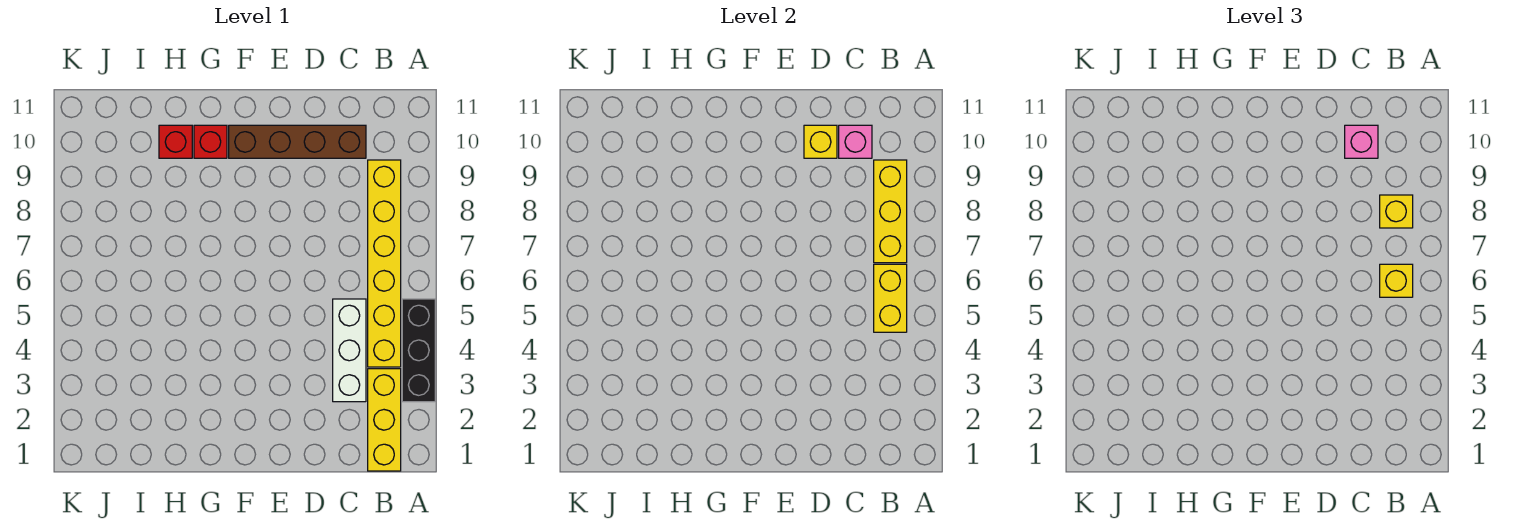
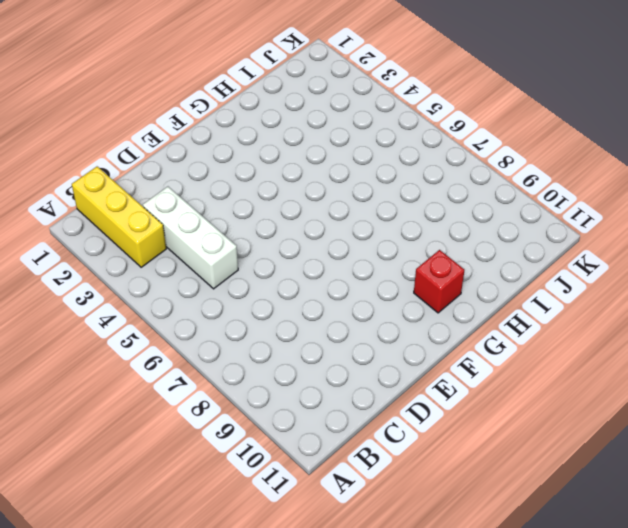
none -> black 1x3 brick [402,299,435,402]
none -> yellow 1x6 brick [368,160,401,367]
none -> brown 1x4 brick [229,125,366,158]

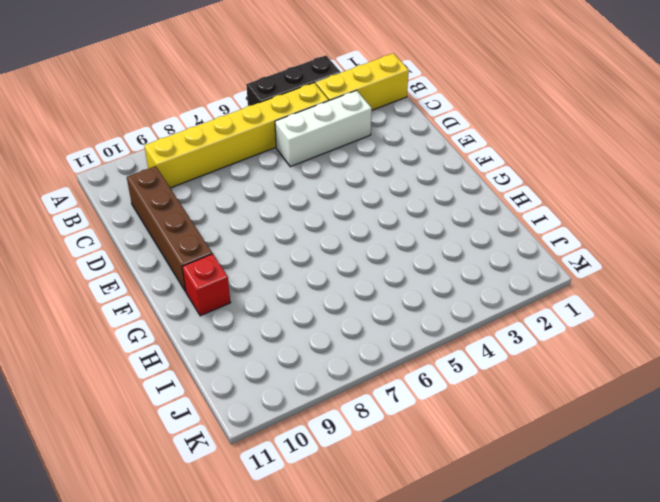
none -> red 1x1 brick [159,125,192,158]
none -> yellow 1x2 brick [874,264,907,332]
none -> yellow 1x3 brick [874,160,907,263]

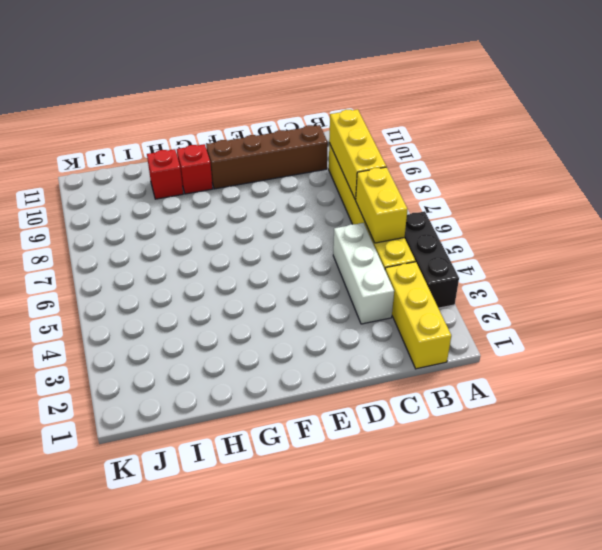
none -> pink 1x1 brick [839,125,872,158]
none -> yellow 1x1 brick [804,125,837,158]
none -> yellow 1x1 brick [1380,264,1413,297]

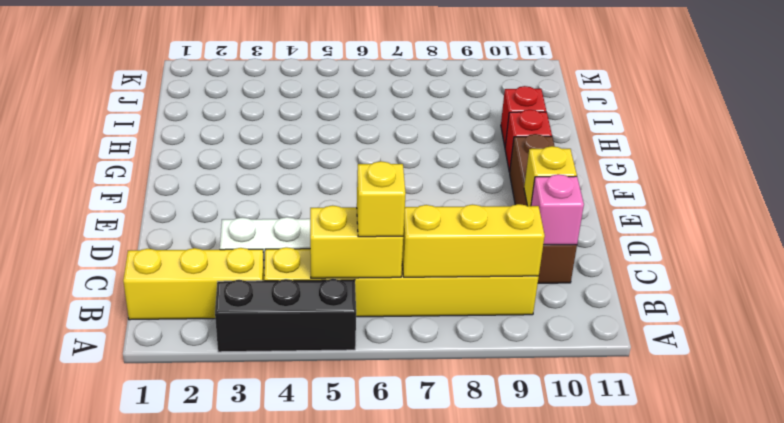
none -> yellow 1x1 brick [1380,195,1413,228]
none -> pink 1x1 brick [1345,125,1378,158]

